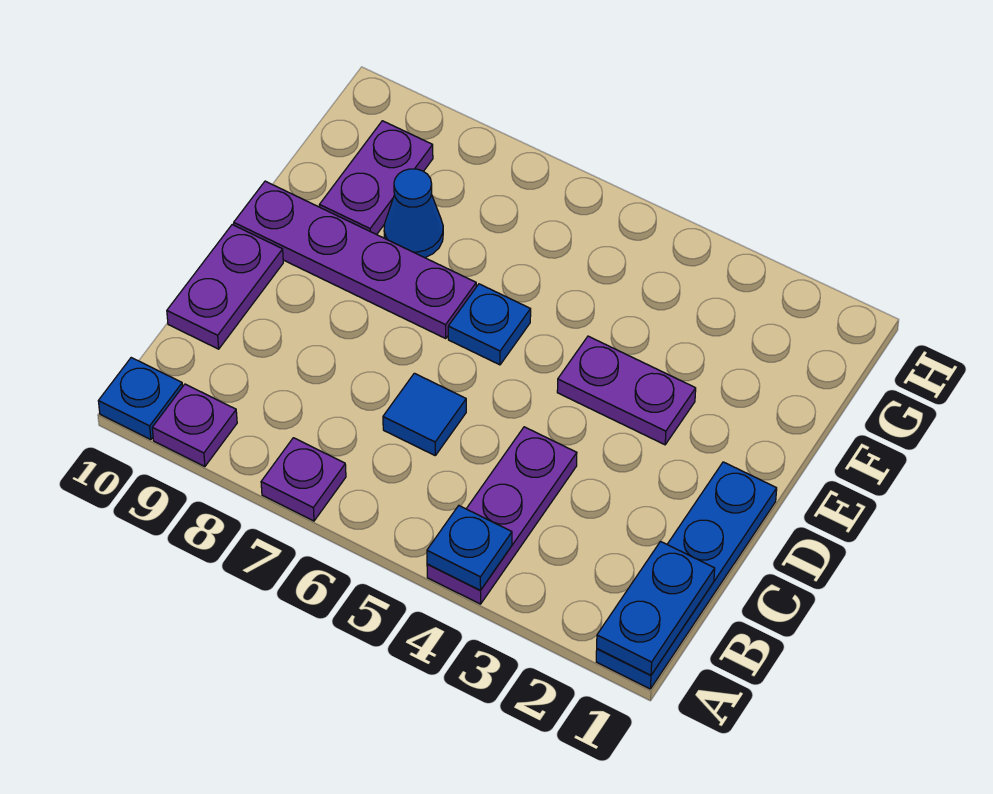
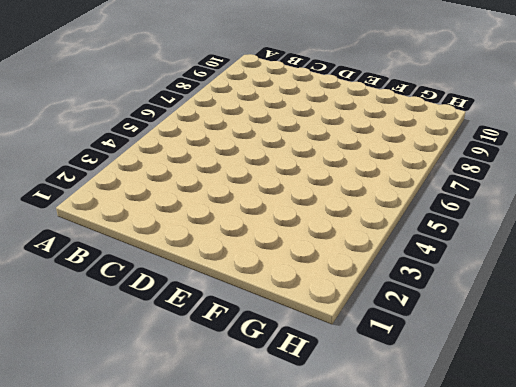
none -> blue 1x4 plate [596,462,777,689]
none -> purple 1x3 plate [427,427,577,604]
none -> purple 1x1 plate [261,438,346,521]

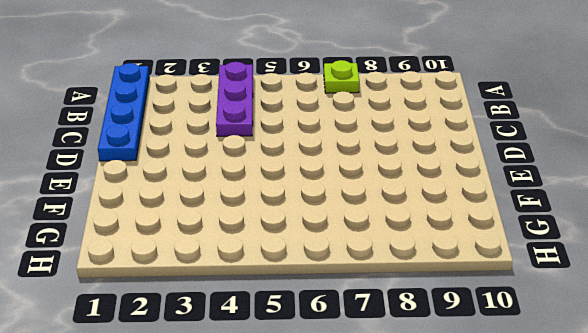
lime 1x1 plate [324,60,359,93] -> purple 1x1 plate [261,438,346,521]
none -> purple 1x1 plate [152,384,237,467]
none -> blue 1x1 plate [98,358,183,440]
none -> blue 1x1 tile [383,373,466,455]

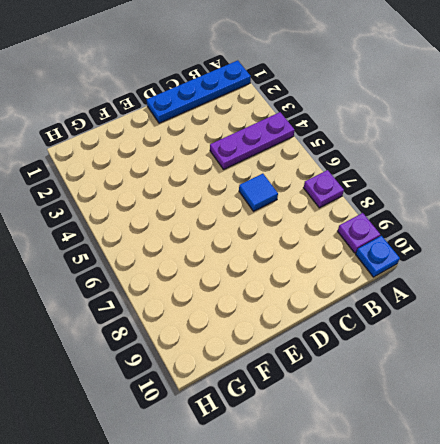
none -> purple 1x2 plate [167,225,283,349]
none -> purple 1x2 plate [557,336,696,445]
none -> blue 1x1 plate [448,284,531,365]

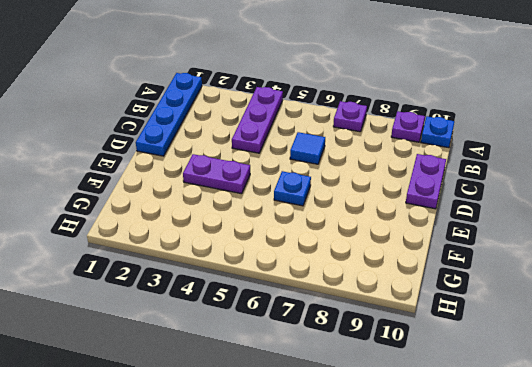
none -> purple 1x4 plate [234,181,476,338]
none -> blue 1x1 cone [384,169,443,258]
none -> purple 1x2 plate [320,121,433,235]

